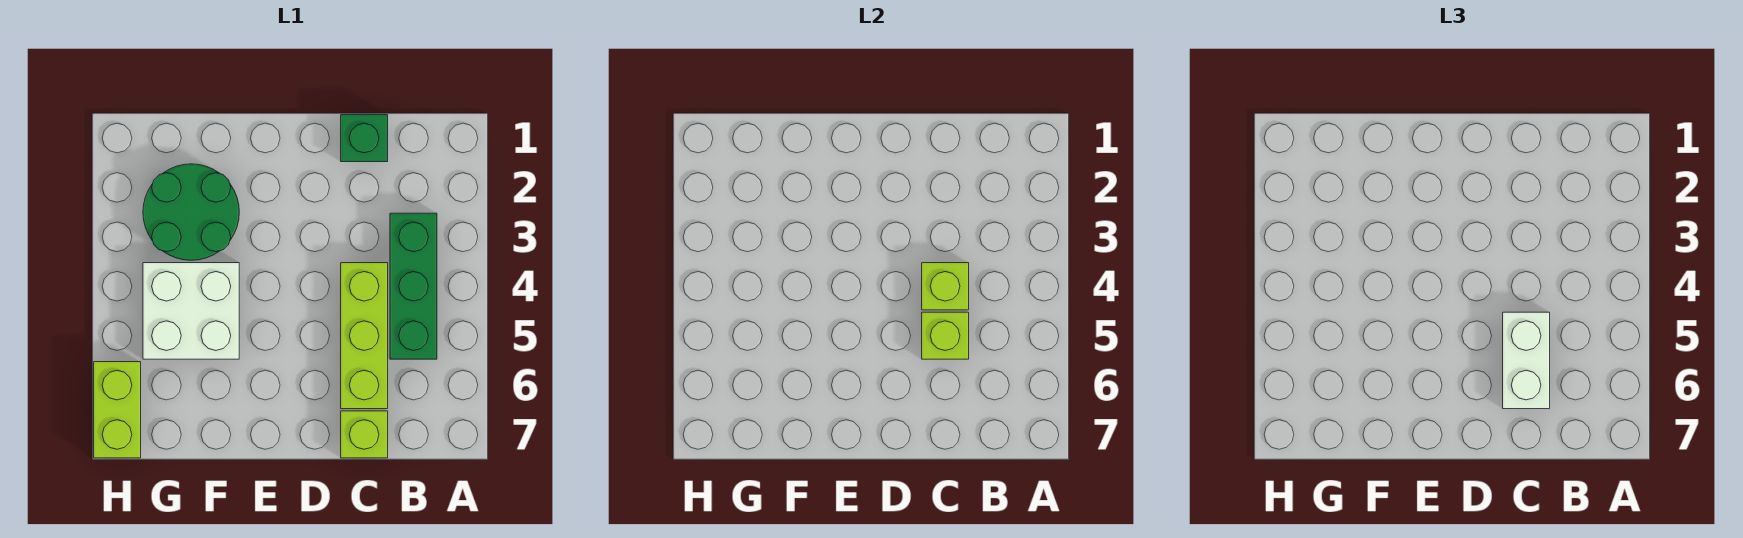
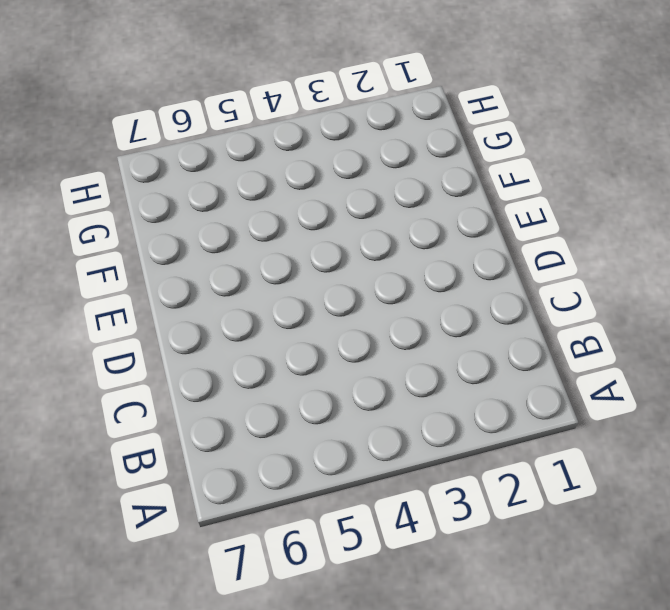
none -> green 1x3 brick [390,213,437,359]
none -> green 1x1 brick [341,115,388,162]

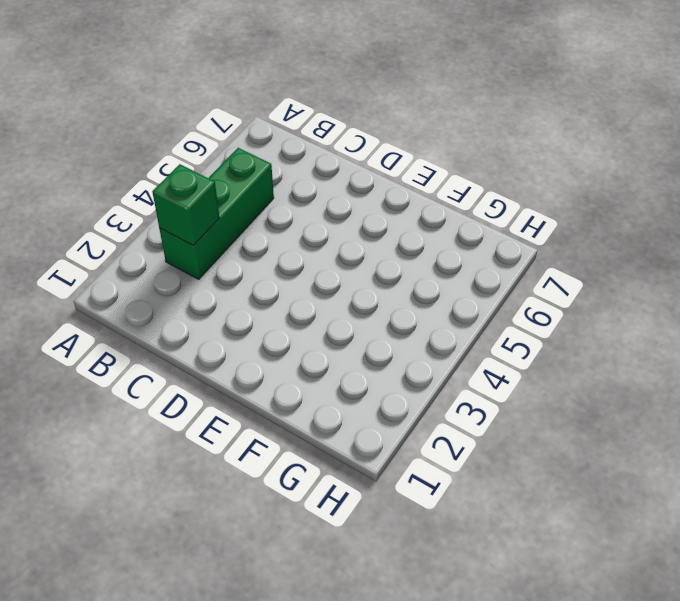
green 1x1 brick [152,164,219,246] -> green 1x1 brick moved to [341,115,388,162]
none -> lime 1x3 brick [341,263,388,409]
none -> lime 1x1 brick [341,411,388,458]

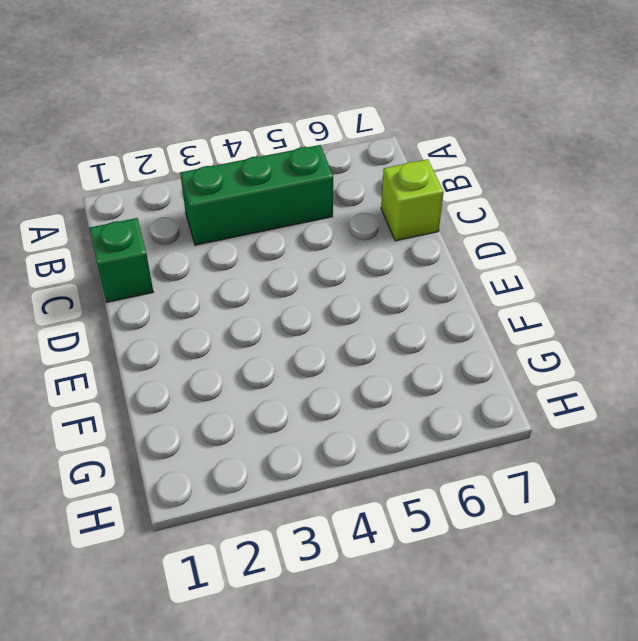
none -> lime 1x3 brick [341,263,388,409]
none -> green 2x2 round brick [143,164,239,260]

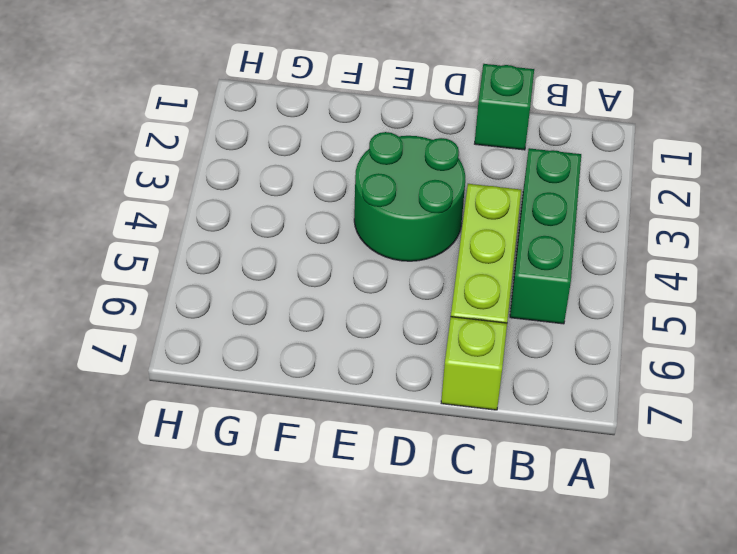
green 2x2 round brick [354,132,465,261] -> green 2x2 round brick moved to [143,164,239,260]
none -> white 2x2 brick [143,263,239,359]
none -> lime 1x2 brick [94,362,141,458]

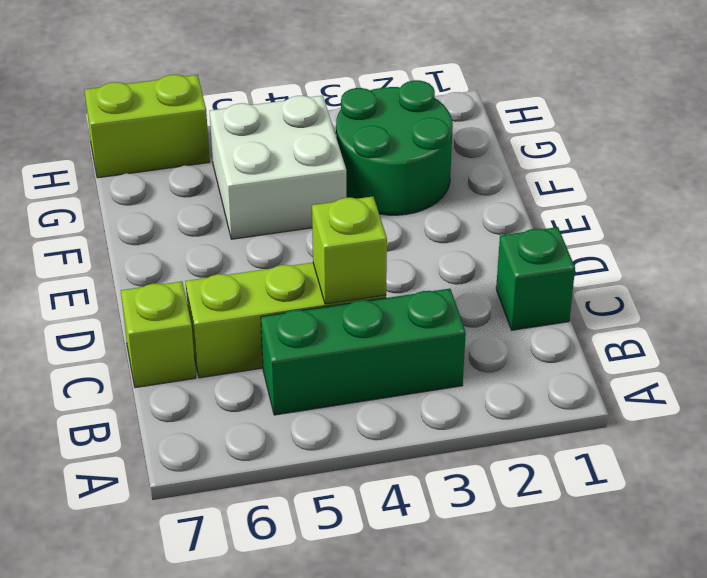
none -> lime 1x1 brick [922,312,969,359]
none -> white 1x2 brick [1503,312,1550,409]

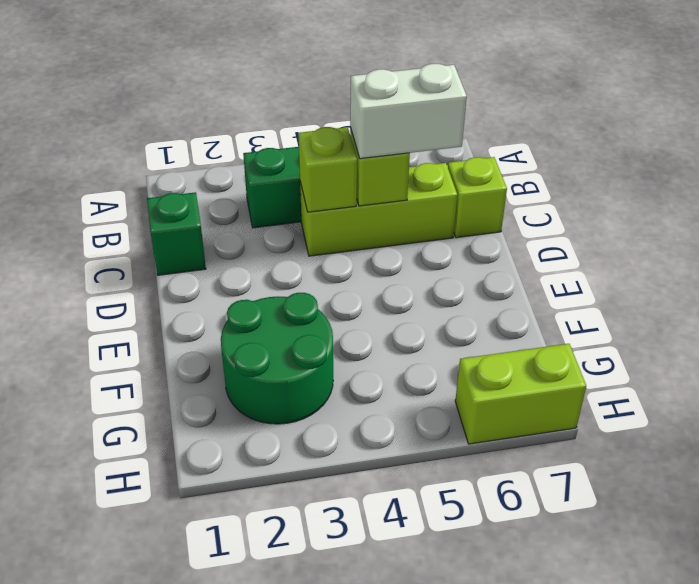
none -> white 2x2 brick [143,263,239,359]

